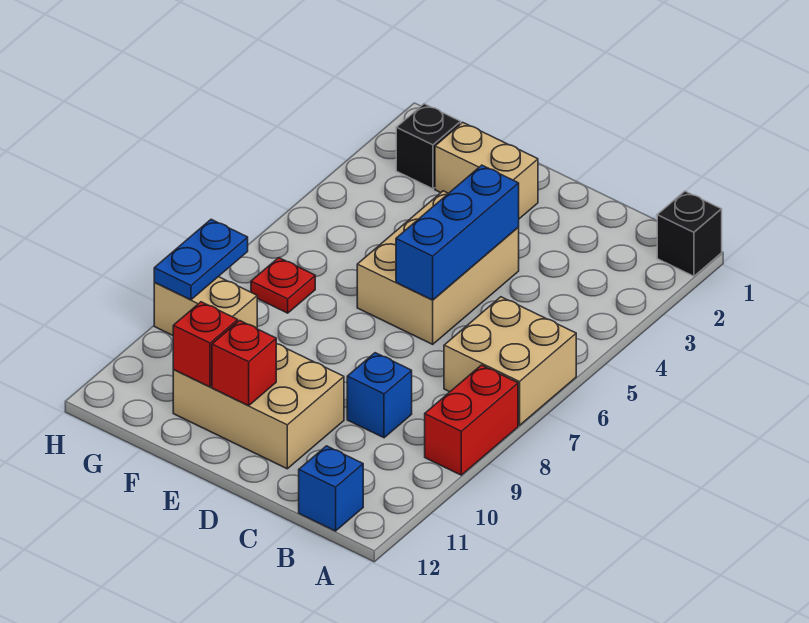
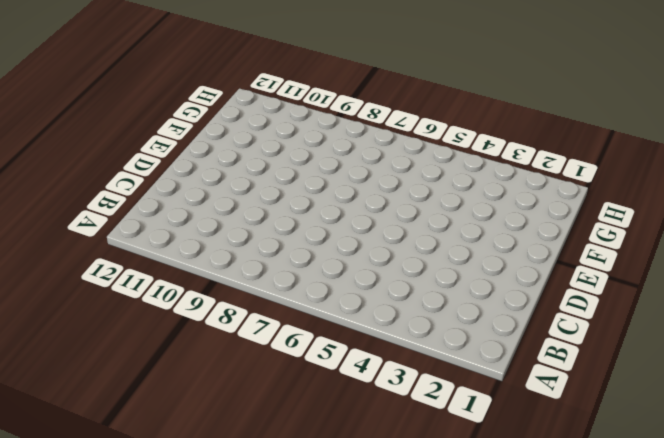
none -> black 1x1 brick [657,191,722,276]
none -> tan 2x2 brick [444,297,576,425]
none -> red 1x2 brick [425,365,518,475]

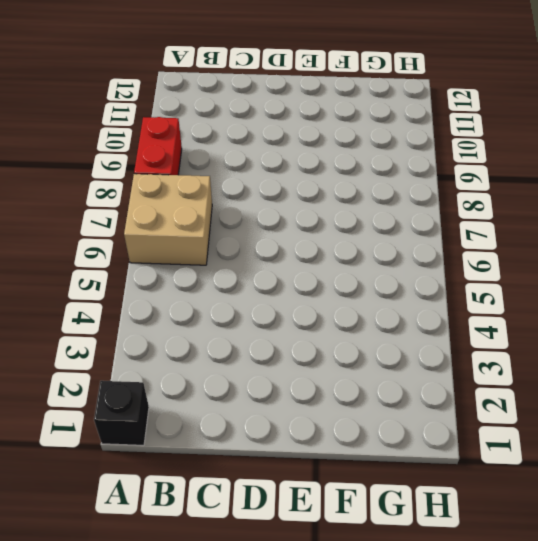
none -> blue 1x1 brick [299,446,363,531]
none -> blue 1x1 brick [347,353,412,438]
none -> tan 2x3 brick [357,191,519,344]

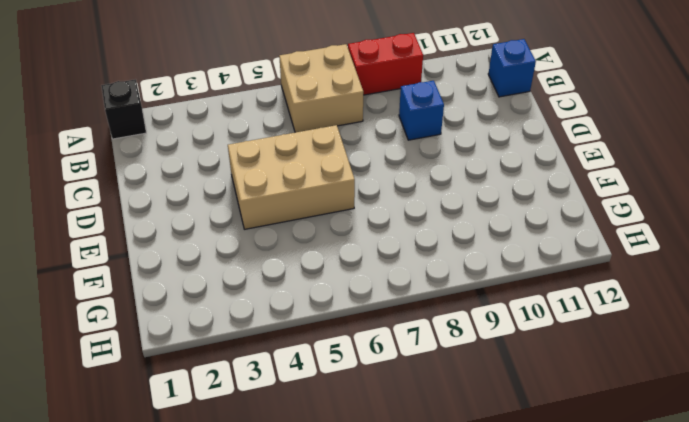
none -> tan 2x3 brick [173,344,344,469]
none -> tan 1x2 brick [435,122,538,219]
none -> black 1x1 brick [396,104,461,189]

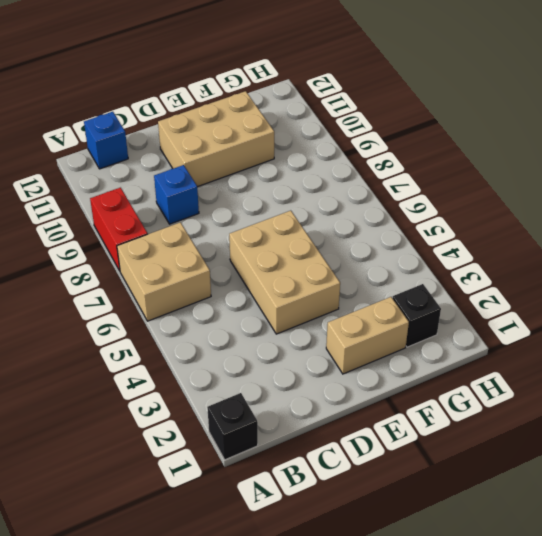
none -> red 1x1 plate [251,258,315,313]
none -> tan 1x2 brick [154,277,257,335]
none -> blue 1x3 brick [396,165,519,300]

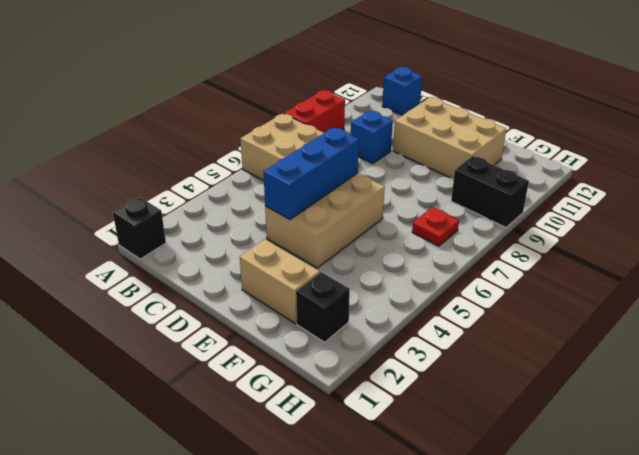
black 1x2 brick [451,156,529,227] -> tan 1x2 brick [154,277,257,335]
none -> red 1x1 brick [212,321,276,406]
none -> red 1x1 brick [173,302,238,387]
none -> blue 1x2 plate [154,220,248,300]

